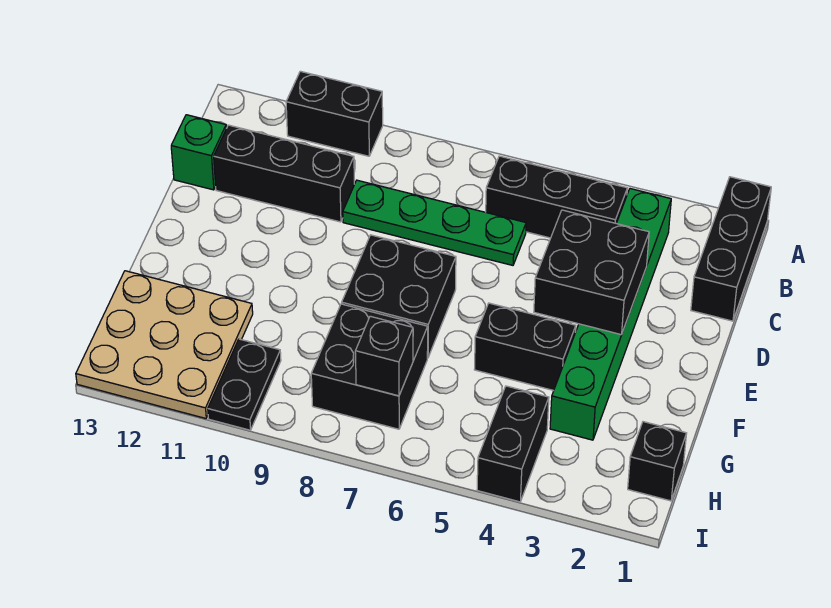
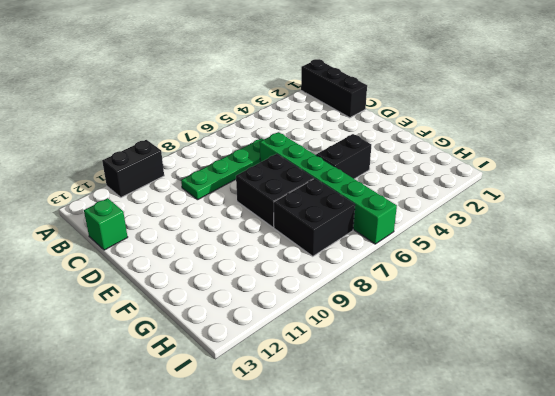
green 1x6 brick [260,132,397,244] -> green 1x6 brick moved to [550,189,671,440]
none -> black 1x3 brick [486,156,627,238]
none -> black 1x3 brick [214,125,355,222]
none -> tan 3x3 plate [76,271,253,418]

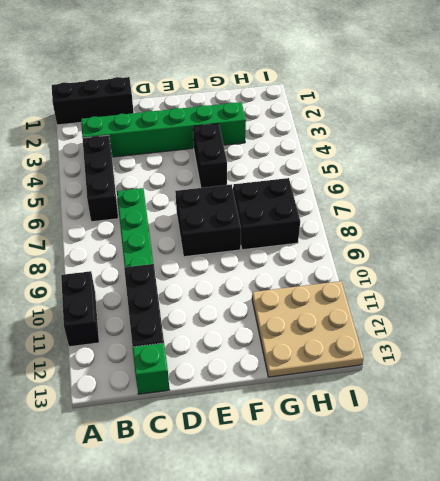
none -> black 1x1 brick [628,422,687,501]
none -> black 1x2 brick [477,386,549,502]
none -> black 1x2 plate [208,339,281,430]

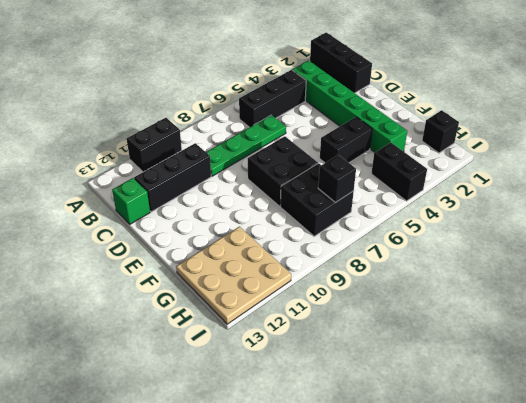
none -> black 1x2 plate [208,339,281,430]
none -> black 2x2 brick [534,210,649,335]

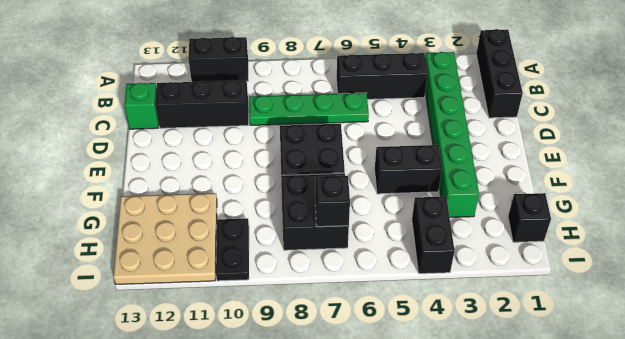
none -> black 2x2 brick [534,210,649,335]

